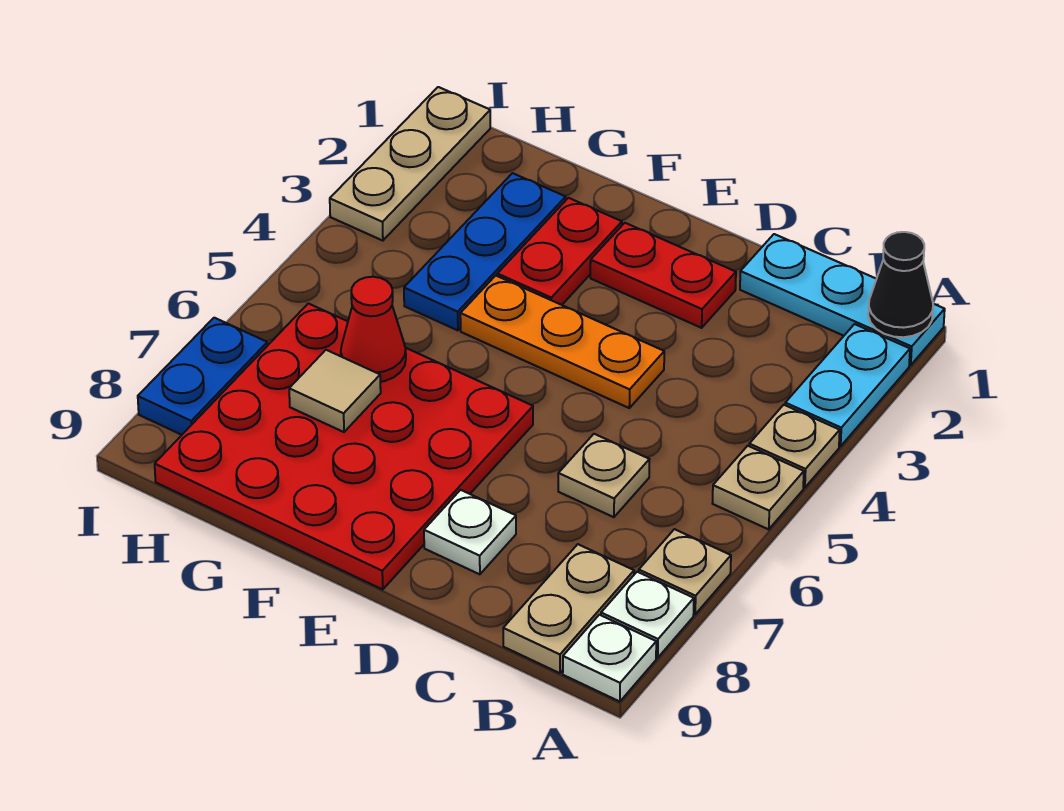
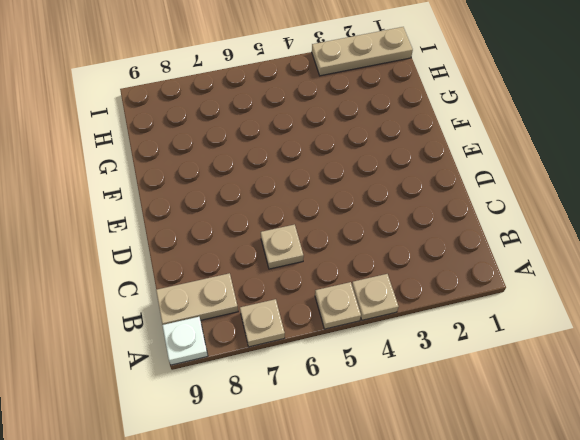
none -> cyan 1x3 plate [740,234,945,365]
none -> cyan 1x2 plate [785,324,910,446]
none -> white 1x1 plate [601,572,694,658]

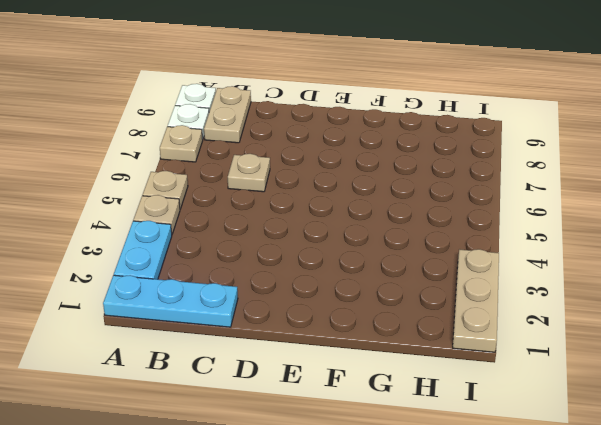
none -> red 1x2 plate [590,223,736,328]
none -> orange 1x3 plate [460,276,664,408]
none -> white 1x1 plate [424,490,516,574]

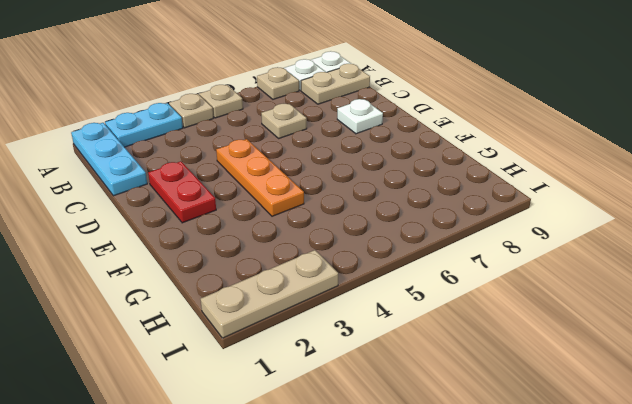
none -> red 4x4 plate [155,303,533,589]
none -> red 1x2 plate [497,198,622,305]
none -> blue 1x3 plate [404,173,566,330]

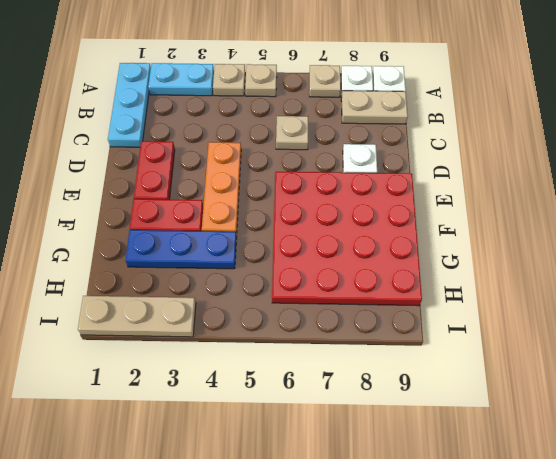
none -> blue 1x2 plate [138,318,267,435]
none -> black 1x1 cone [868,232,933,337]
none -> red 1x1 cone [341,277,406,382]

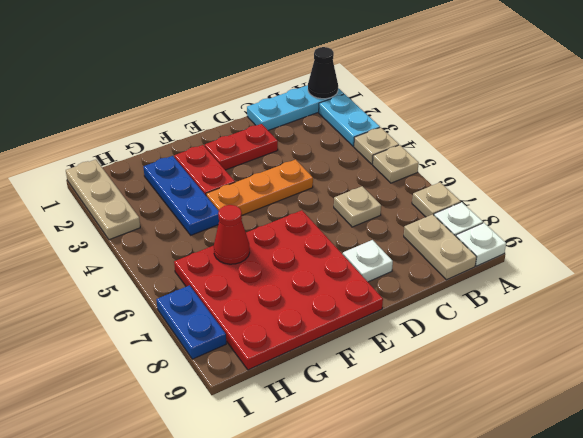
none -> tan 1x1 tile [289,350,381,432]

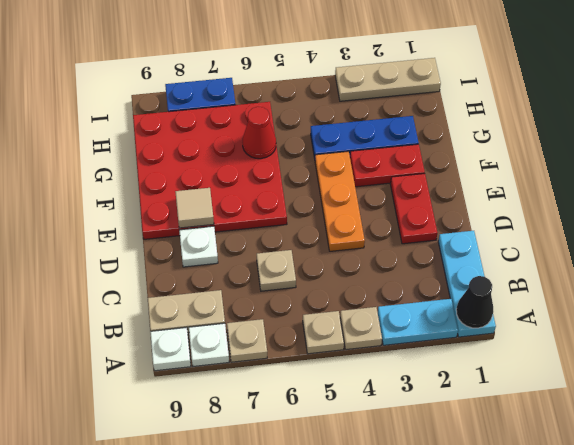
tan 1x1 tile [175,188,214,228] -> tan 1x1 tile moved to [289,350,381,432]

